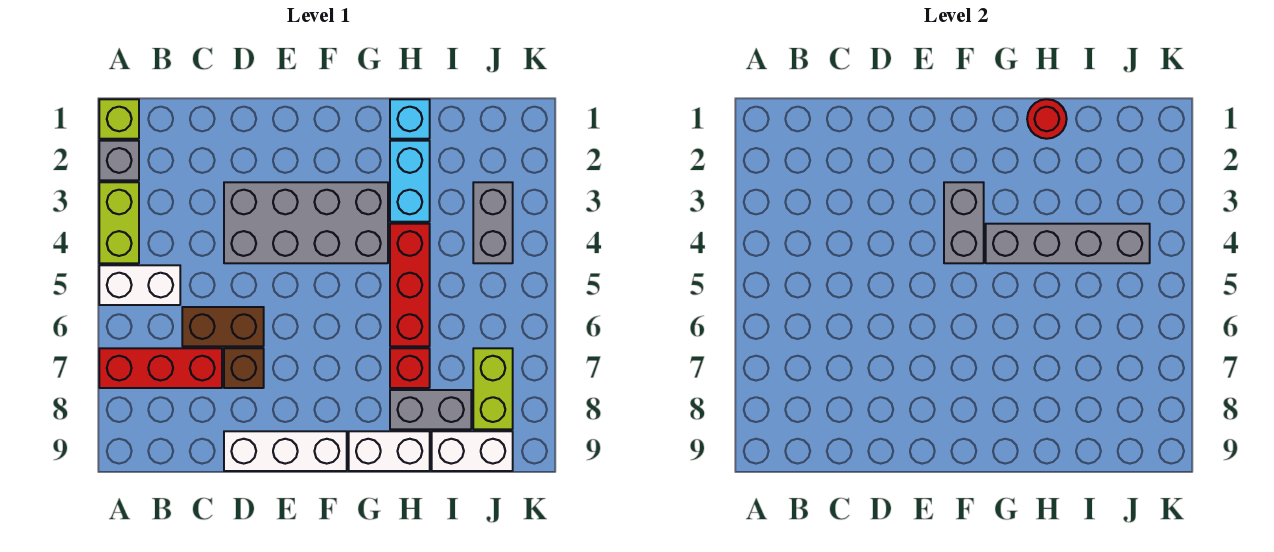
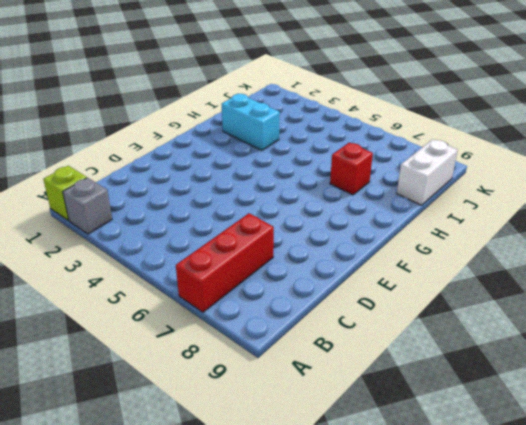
none -> lime 1x2 brick [99,182,139,263]
none -> white 1x2 brick [99,265,180,305]
none -> brown 1x2 brick [182,307,264,346]

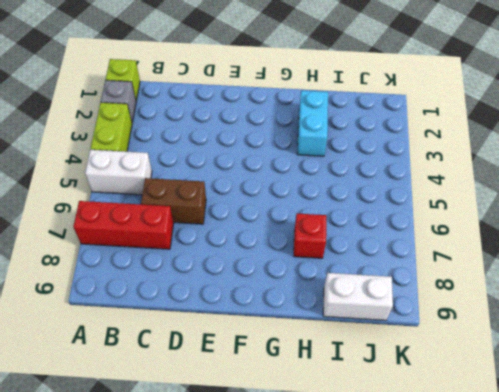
none -> grey 2x4 brick [224,182,388,263]
none -> brown 1x1 brick [224,348,264,388]
none -> white 1x3 brick [224,431,347,471]

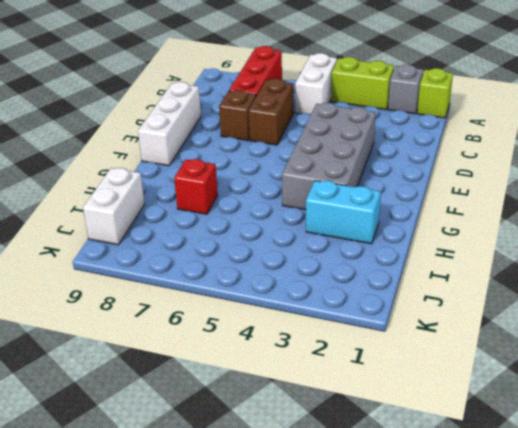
none -> white 1x2 brick [349,431,430,471]
none -> cyan 1x1 brick [390,99,430,139]
none -> red 1x3 brick [390,224,430,346]

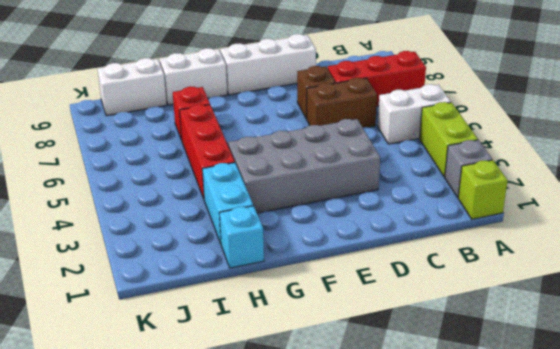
none -> grey 1x2 brick [390,390,471,429]
none -> grey 1x2 brick [473,182,513,263]
none -> lime 1x2 brick [473,348,513,429]

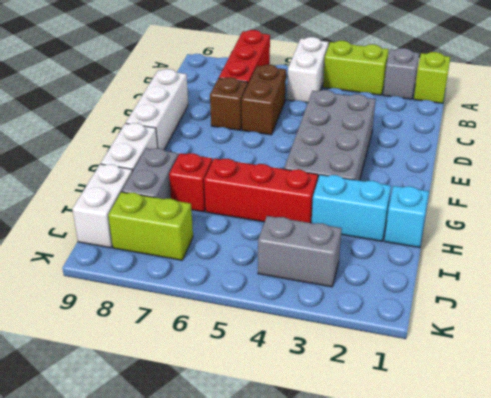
none -> grey 1x2 brick [944,182,984,263]
none -> grey 1x4 brick [986,224,1150,263]
none -> red 1x1 round brick [1027,99,1067,139]

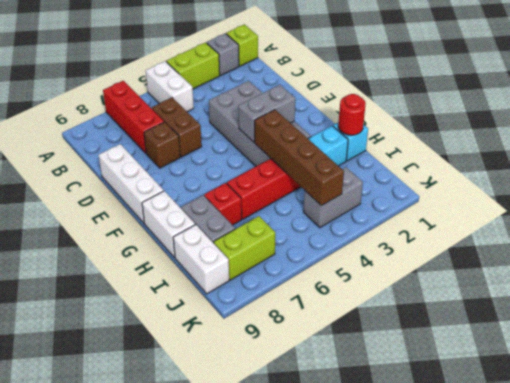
brown 1x4 brick [255,110,344,206] -> grey 1x4 brick [986,224,1150,263]

